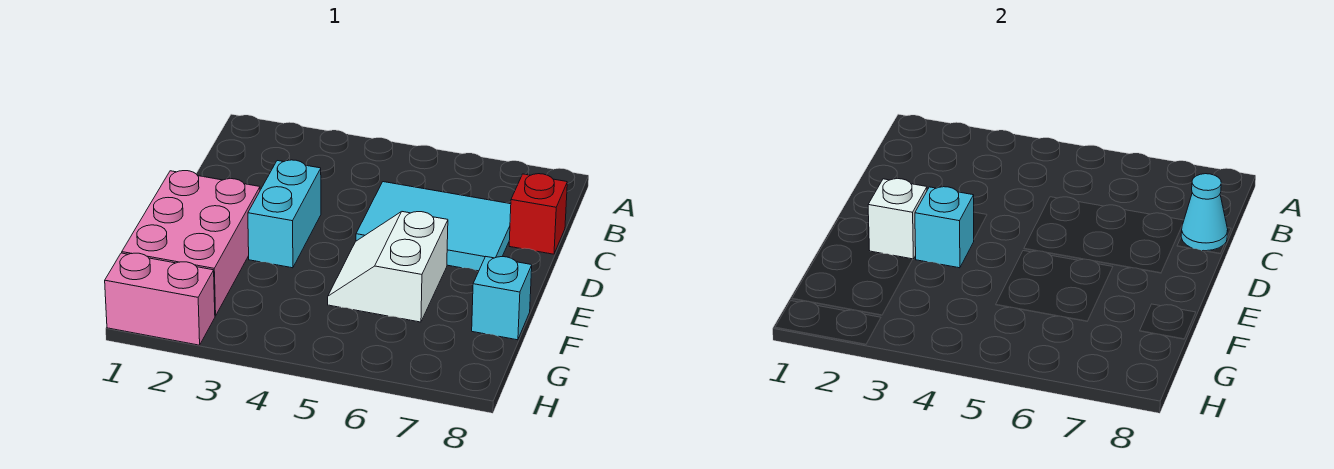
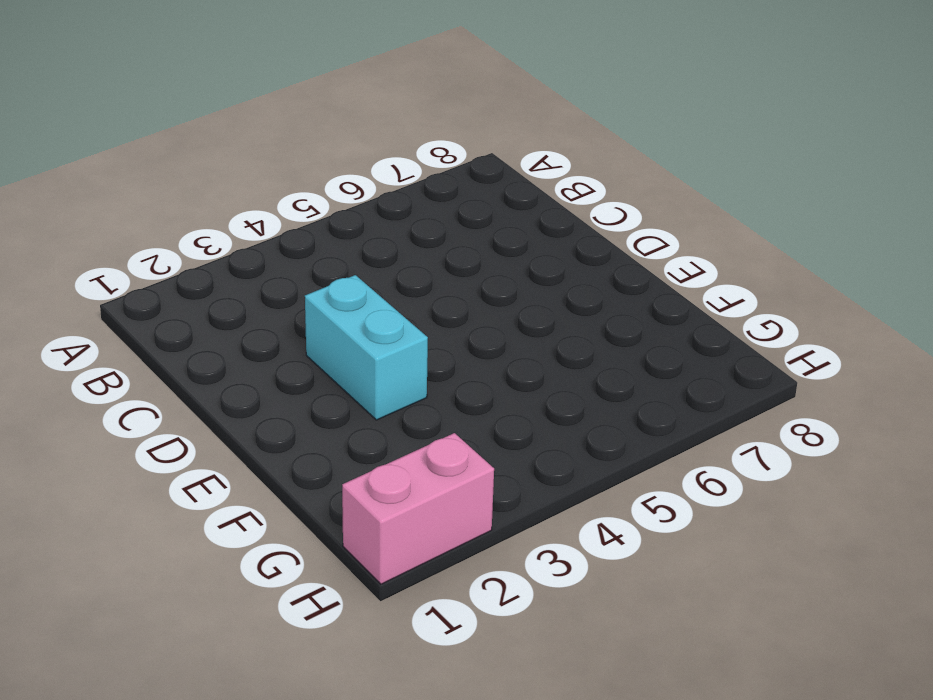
none -> cyan 2x3 tile [356,182,511,271]
none -> red 1x1 brick [509,174,567,254]

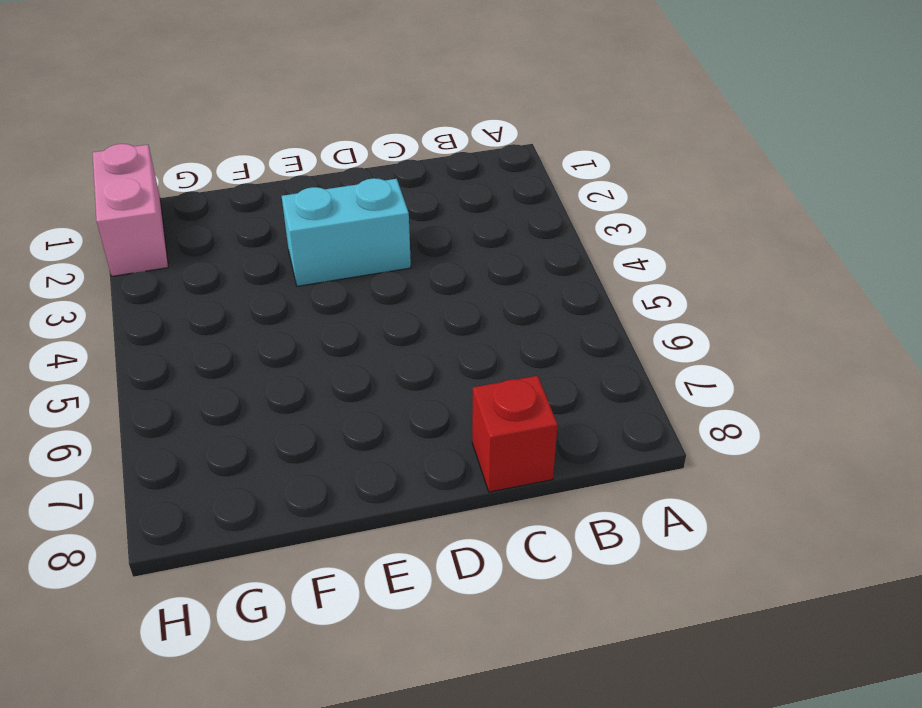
none -> cyan 2x3 tile [356,182,511,271]
none -> pink 2x3 brick [122,171,260,316]

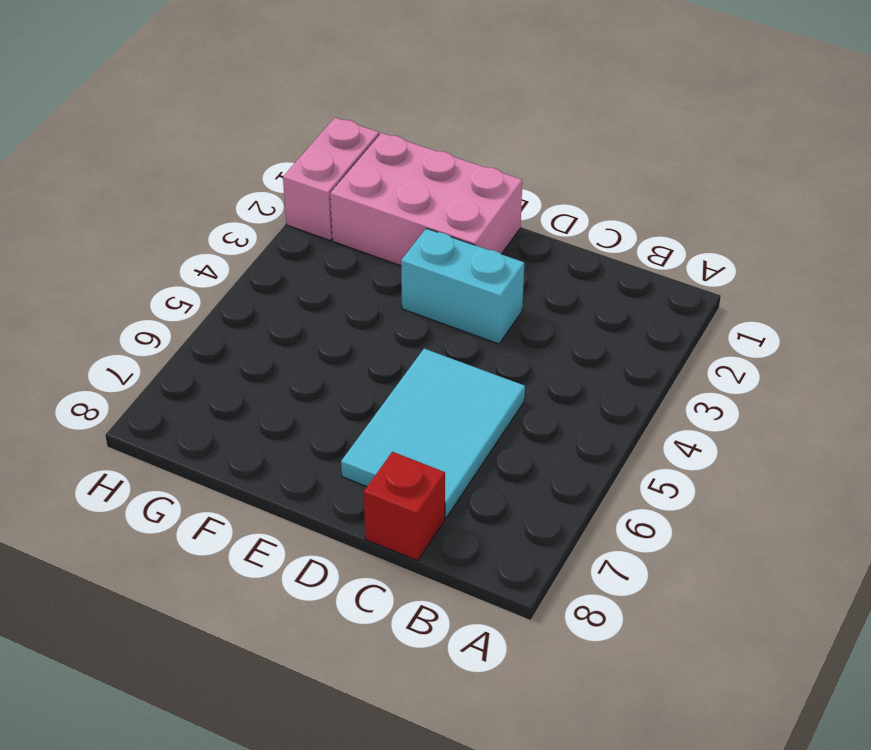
none -> white 2x2 slope [328,212,448,322]
none -> cyan 1x1 brick [472,256,532,340]

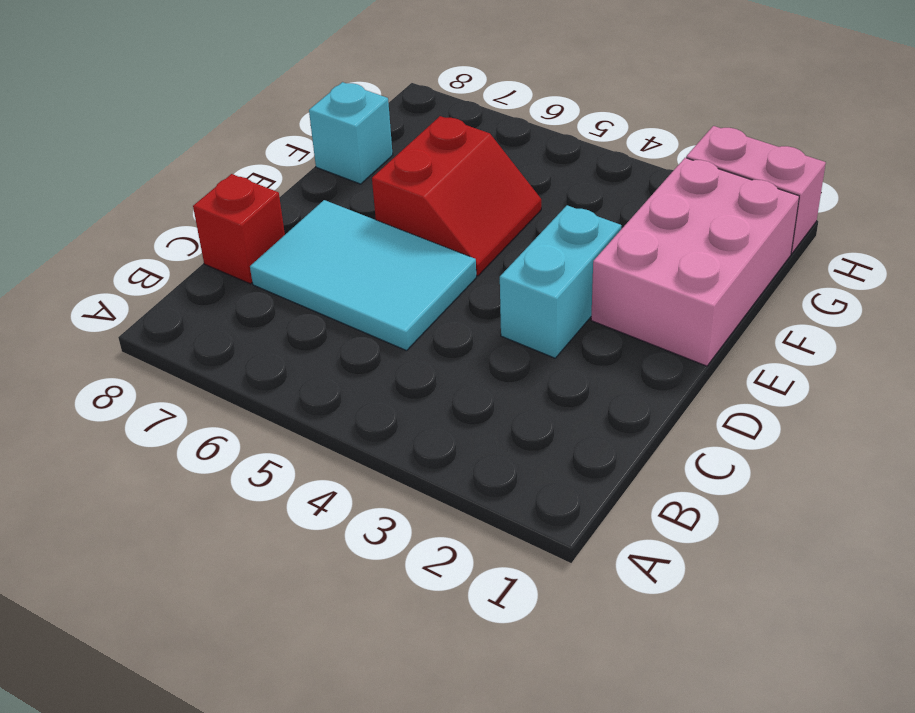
red 2x2 slope [372,116,541,276] -> white 2x2 slope [328,212,448,322]
none -> cyan 1x1 cone [1181,174,1228,251]
none -> white 1x1 brick [868,179,927,259]

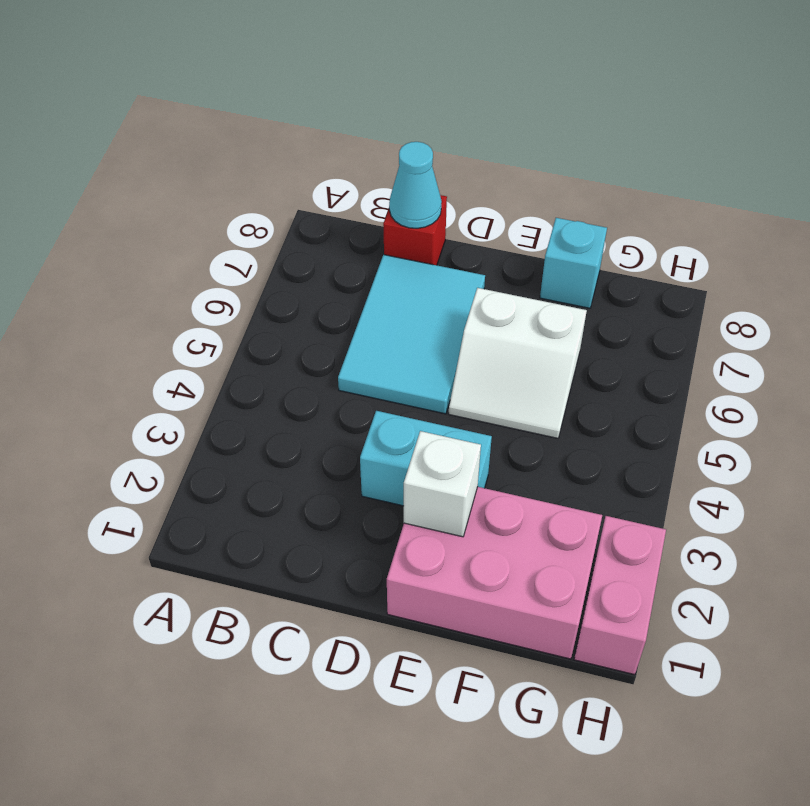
none -> cyan 1x1 brick [915,187,974,268]

